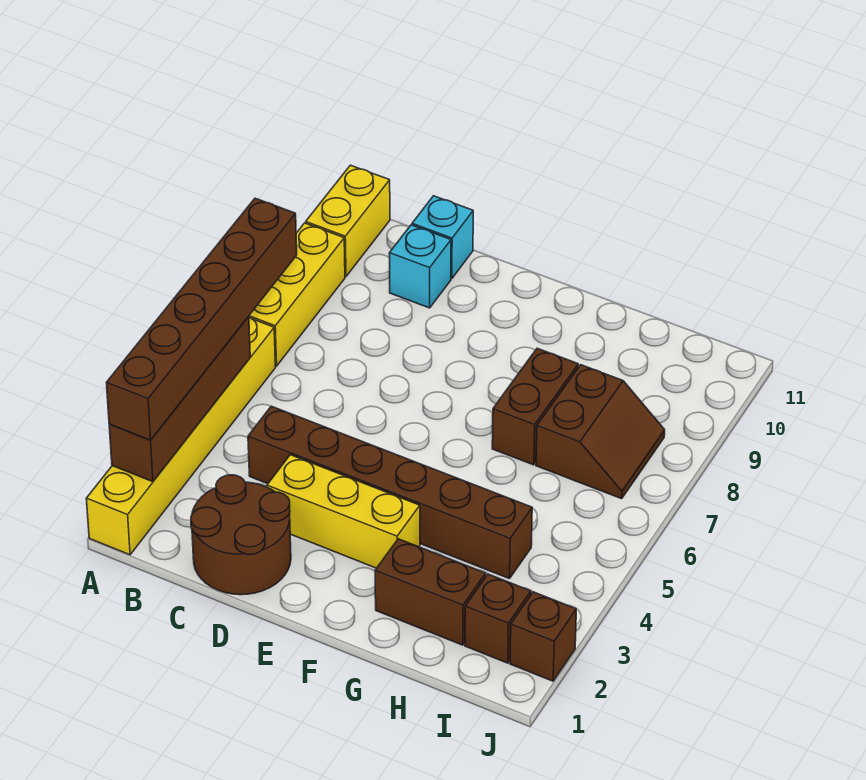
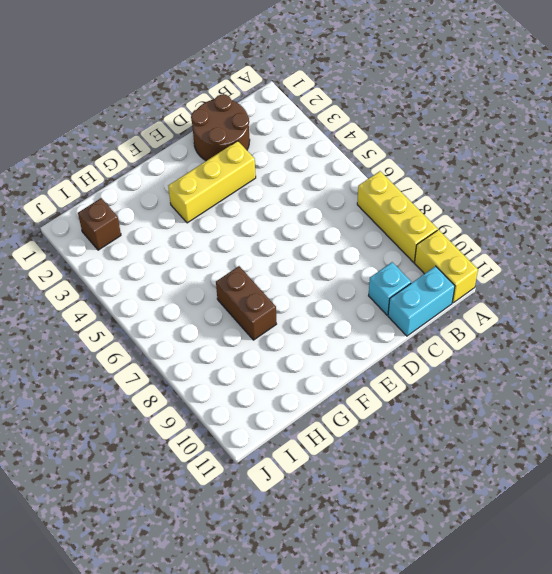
cyan 1x2 brick [388,266,455,336] -> cyan 1x1 brick [412,196,473,278]
none -> yellow 1x6 brick [86,318,276,555]
none -> brown 1x6 brick [248,406,532,579]
none -> brown 1x2 brick [375,539,486,645]

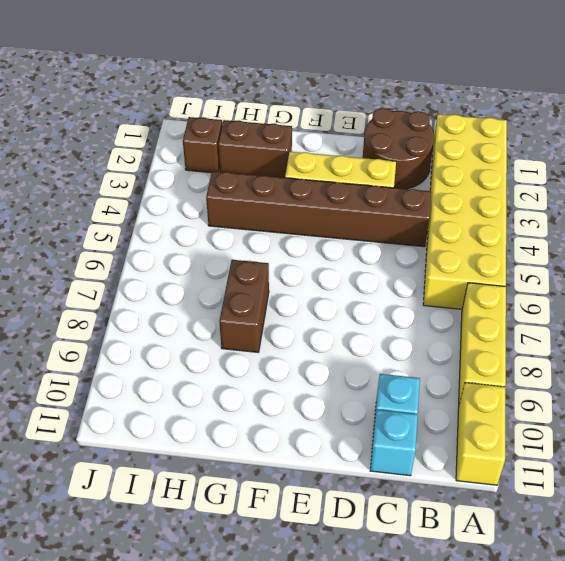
yellow 2x6 brick [423,114,507,309] -> yellow 1x6 brick [86,318,276,555]
none -> brown 2x2 slope [536,365,665,499]
none -> brown 1x1 brick [510,592,576,681]
none -> brown 1x4 brick [109,316,250,482]

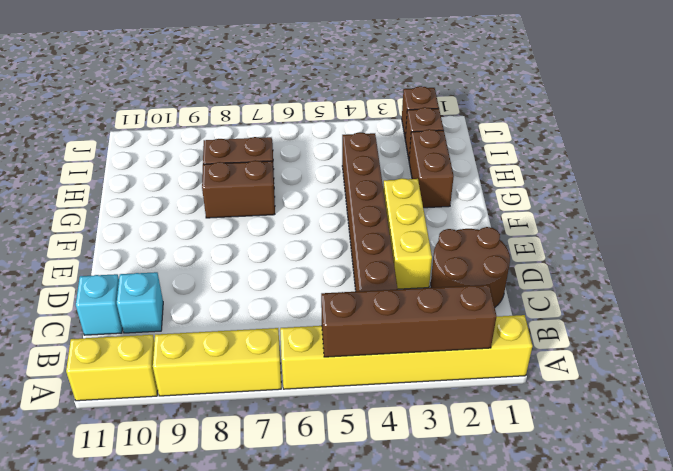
none -> brown 1x6 brick [106,198,297,440]

